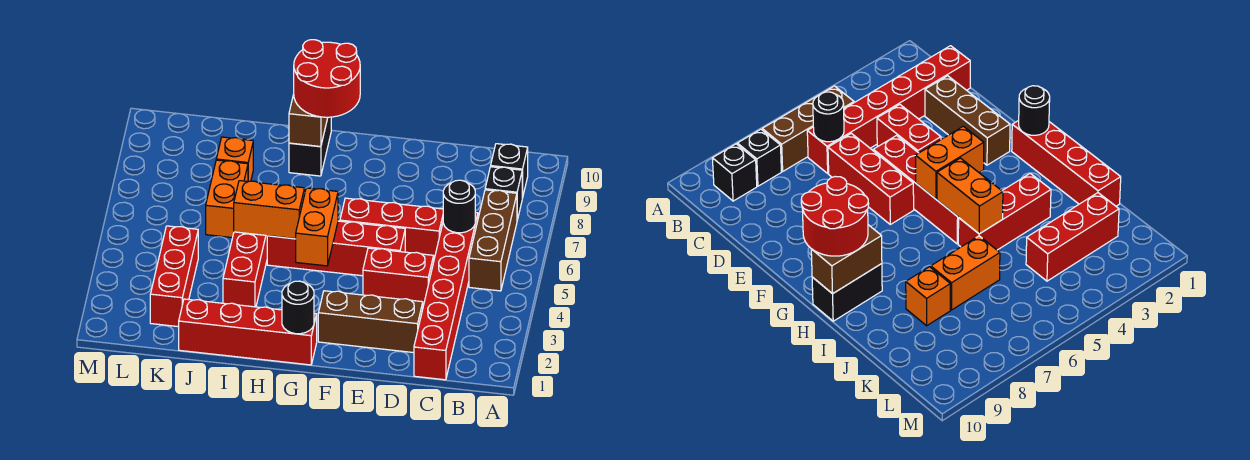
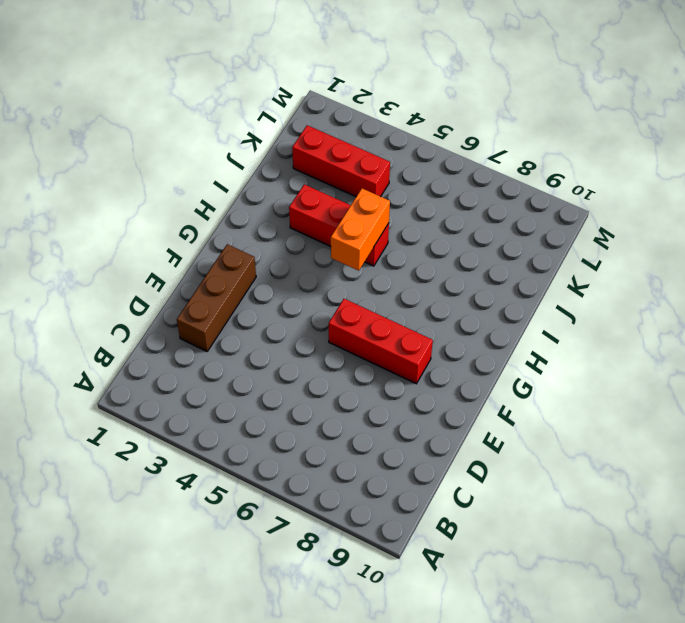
red 1x3 brick [329,299,433,384] -> red 1x3 brick turned to [340,198,443,259]
none -> brown 1x3 brick [469,190,517,291]
none -> black 1x1 brick [485,167,522,220]
none -> black 1x1 brick [491,144,528,198]

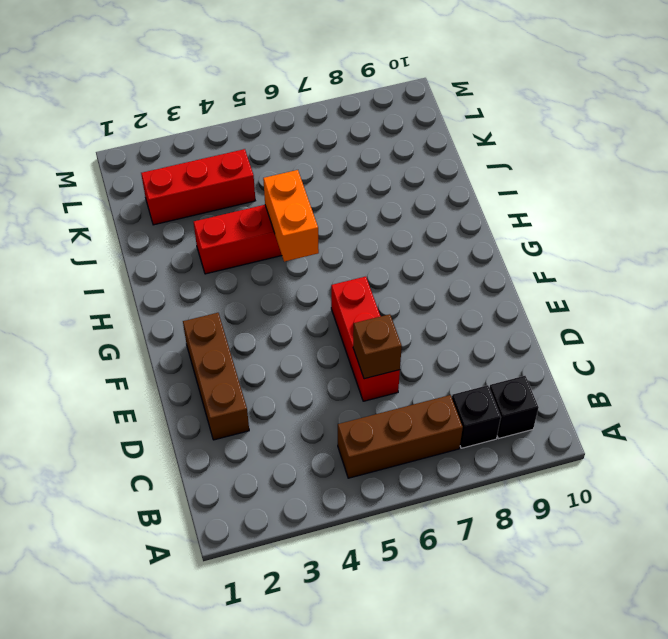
brown 1x1 brick [353,314,402,379] -> none
none -> red 1x6 brick [414,213,478,380]
none -> red 1x2 brick [363,248,434,306]
none -> red 1x4 brick [267,221,405,276]

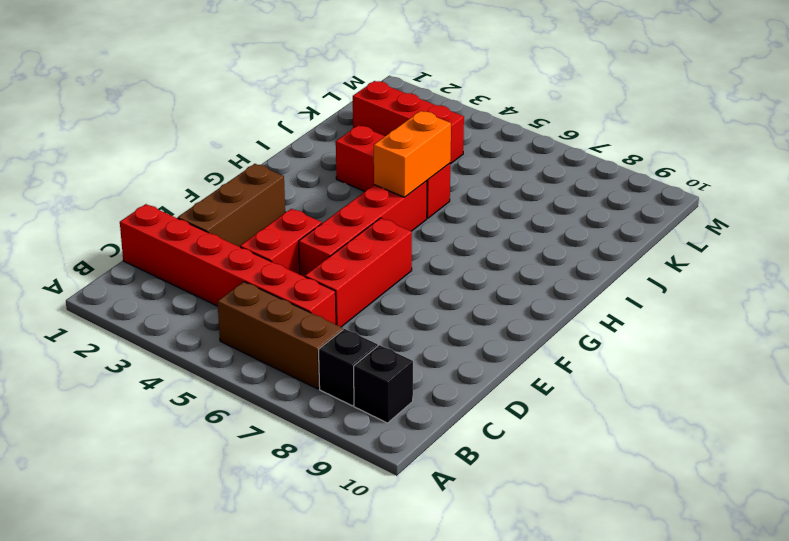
none -> red 1x4 brick [179,299,317,365]
none -> black 1x2 brick [289,117,331,176]
none -> orange 1x2 brick [206,160,248,238]

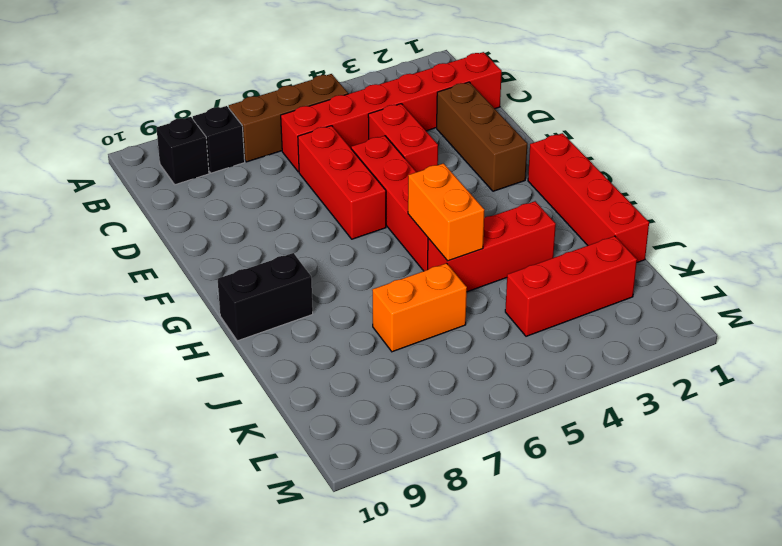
none -> orange 1x1 brick [216,137,253,182]
none -> black 1x1 round brick [443,180,475,233]
none -> black 1x1 round brick [282,281,314,334]

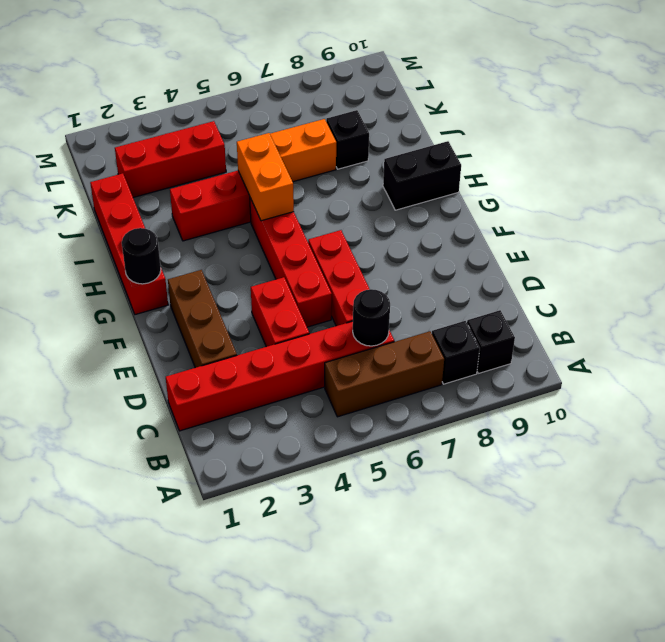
black 1x1 brick [326,110,369,169] -> orange 1x1 brick [216,137,253,182]
none -> orange 1x2 brick [296,188,338,266]
none -> brown 1x2 brick [289,95,328,147]
none -> red 2x2 round brick [294,40,360,117]

